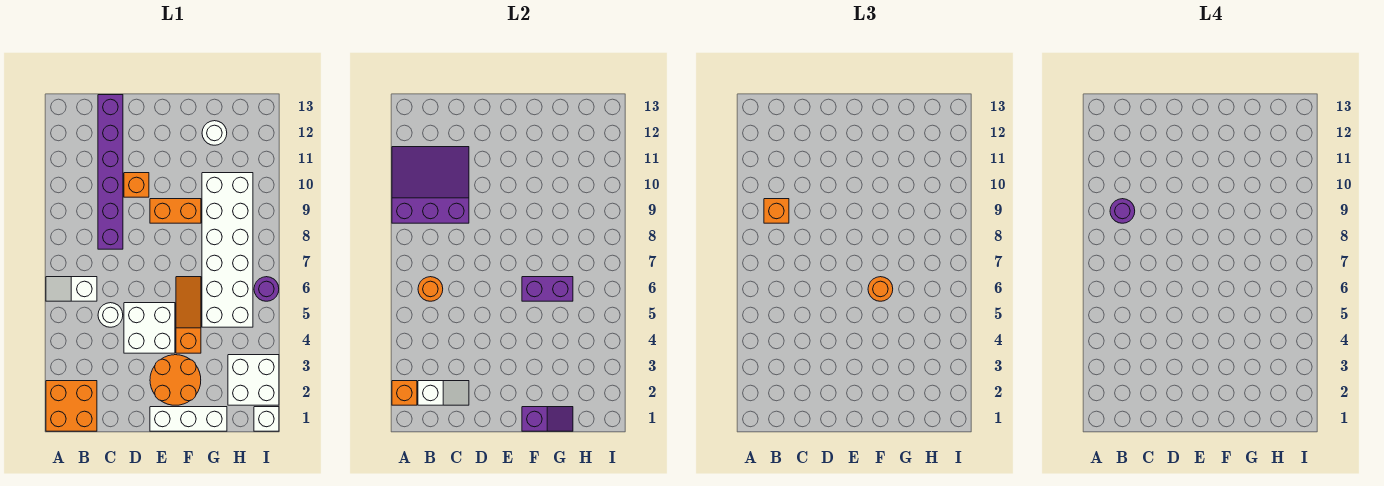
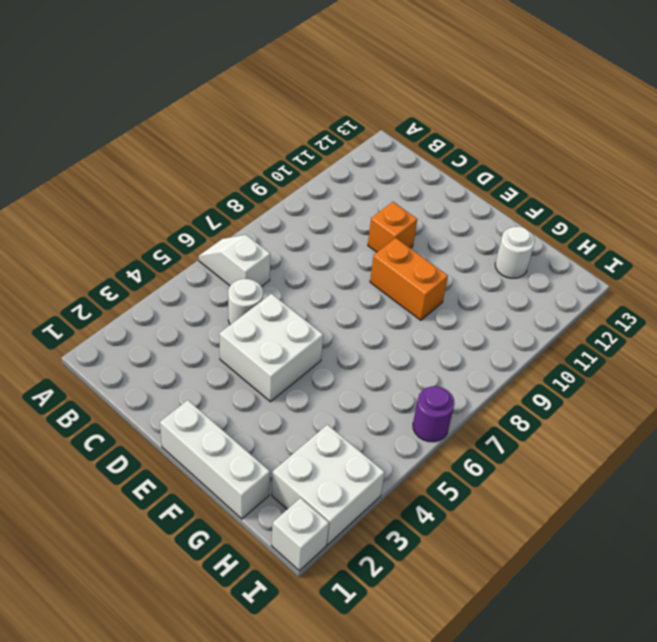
none -> orange 2x2 brick [46,381,97,431]
none -> purple 1x6 brick [98,95,123,249]
none -> orange 2x2 round brick [150,355,201,405]

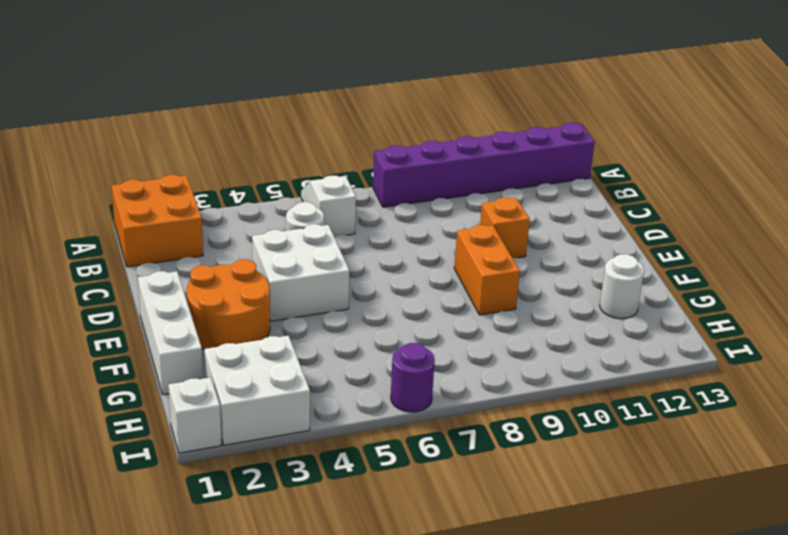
purple 1x6 brick [373,123,595,207] -> purple 1x6 brick moved to [98,95,123,249]
none -> orange 1x3 slope [176,277,201,353]
none -> white 2x6 brick [202,173,253,327]
none -> orange 1x1 brick [392,381,417,405]

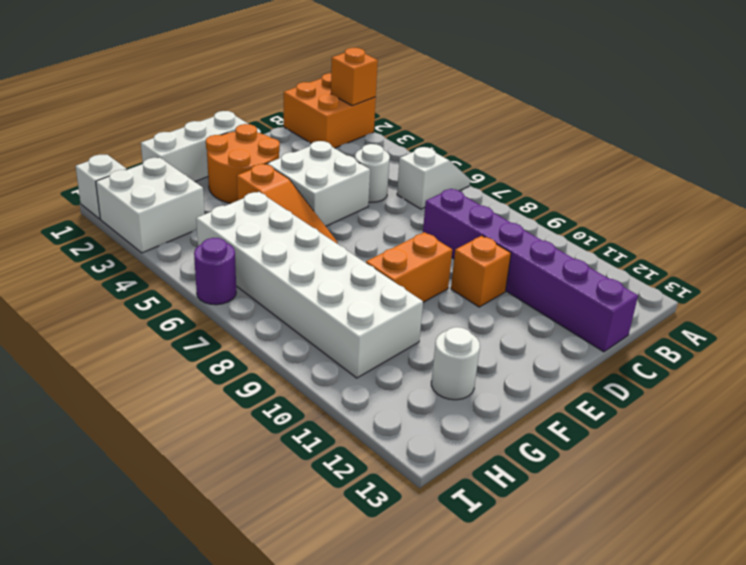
none -> purple 3x3 slope [392,147,469,223]
none -> white 1x2 slope [418,381,469,405]
none -> orange 1x1 round brick [418,277,443,301]

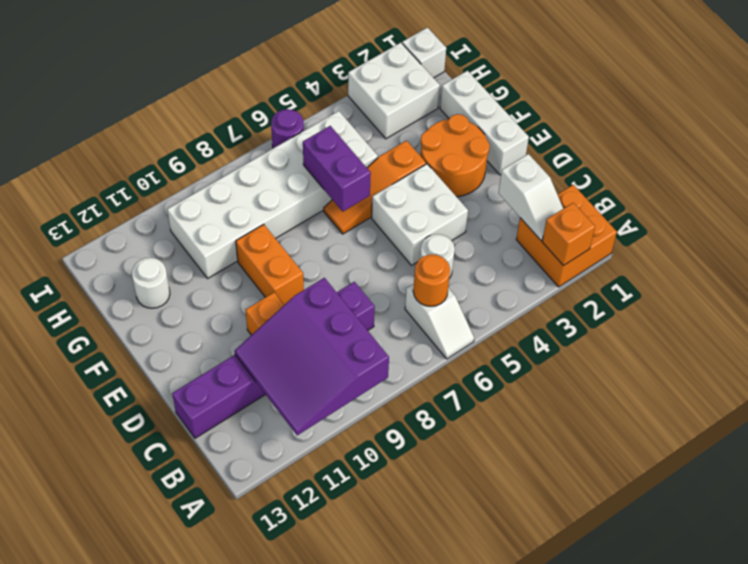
white 1x2 slope [498,154,563,240] -> white 1x2 slope turned to [418,381,469,405]
none -> purple 1x2 slope [522,407,573,431]
none -> orange 1x1 brick [764,199,789,223]
none -> orange 1x1 round brick [868,277,893,301]

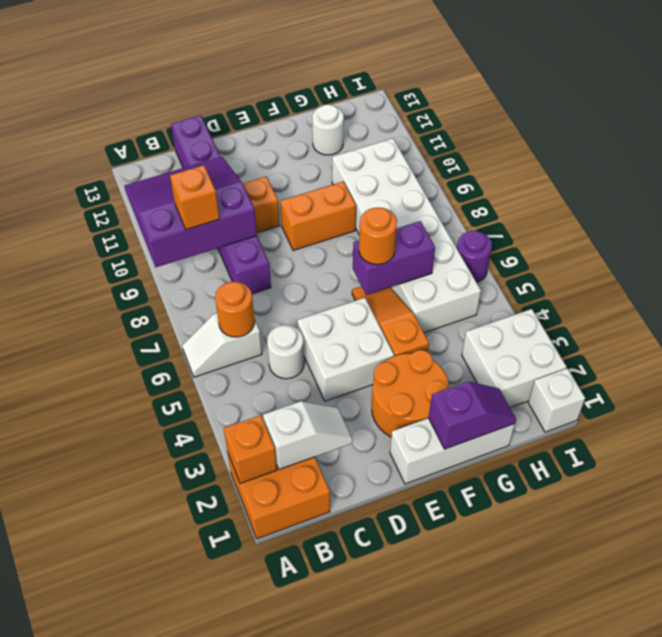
none -> purple 1x1 round brick [1110,199,1135,223]

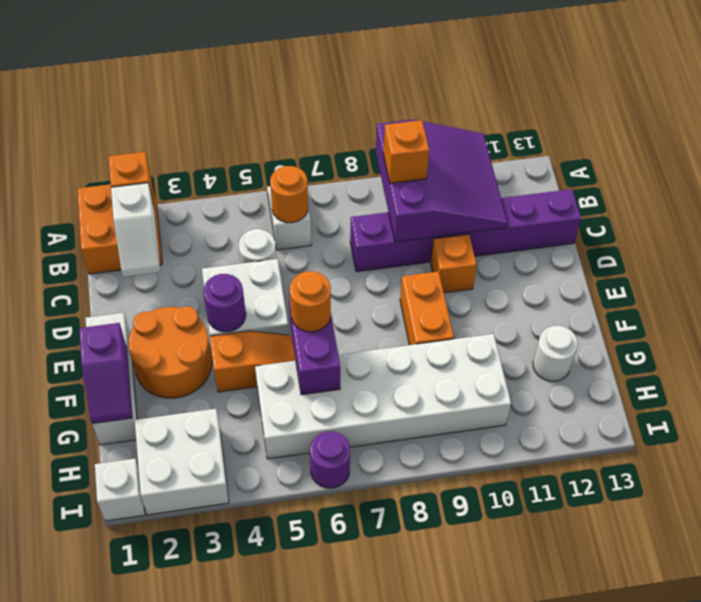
purple 1x1 round brick [203,274,246,332] -> purple 1x1 round brick moved to [1110,199,1135,223]

